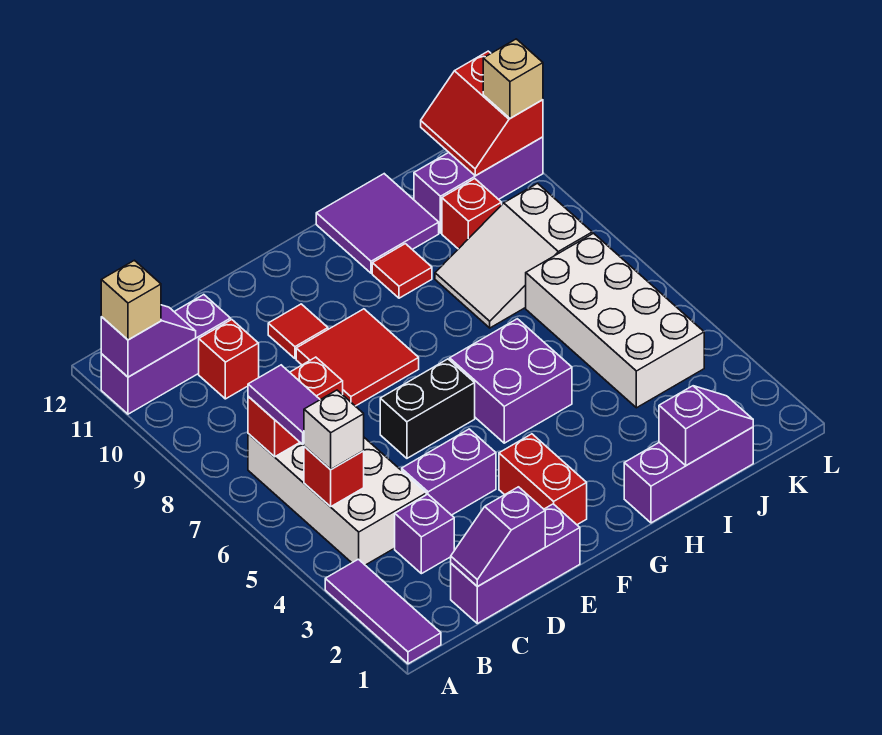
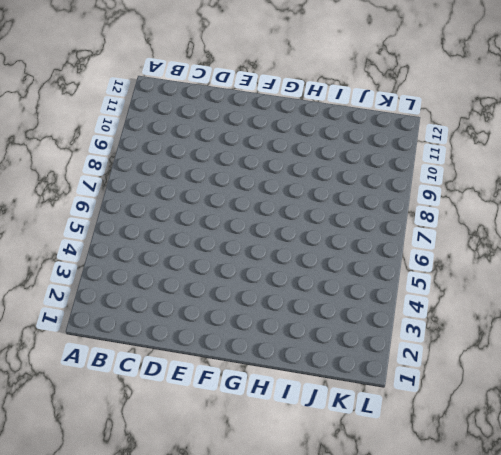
none -> purple 1x3 tile [325,559,441,664]
none -> purple 1x3 brick [101,295,231,414]
none -> white 2x4 brick [248,434,426,565]

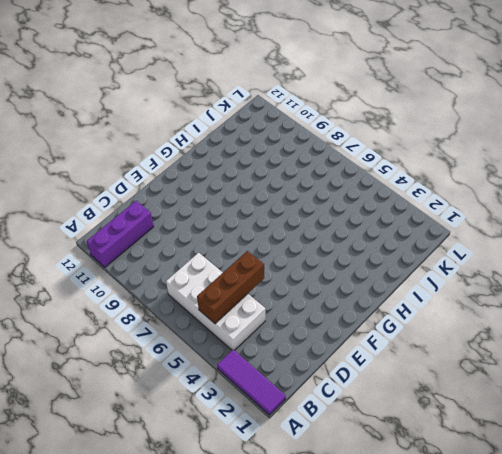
brown 1x3 brick [197,251,264,324] -> red 1x1 brick [304,447,364,507]
none -> purple 1x3 brick [451,504,580,624]
none -> purple 1x1 brick [395,494,454,574]
none -> red 1x1 brick [199,320,259,399]

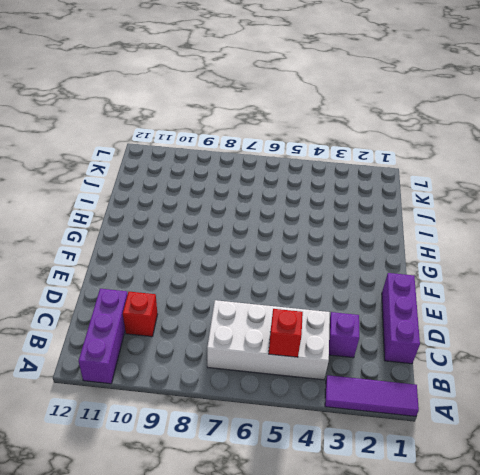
none -> purple 1x2 brick [402,429,496,515]
none -> black 1x2 brick [380,359,475,458]
none -> red 2x2 tile [296,309,419,406]

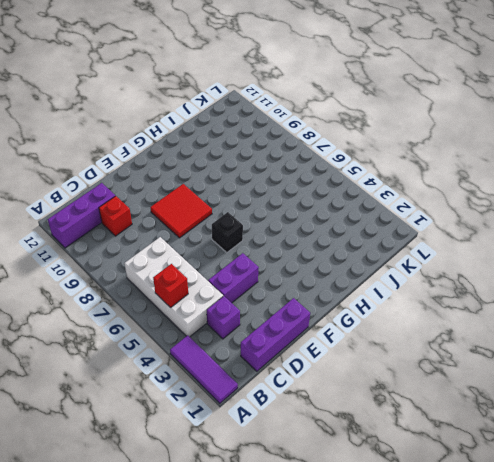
black 1x1 brick [212,212,243,253] -> black 1x2 brick [380,359,475,458]
none -> red 1x1 tile [268,304,328,359]
none -> red 1x2 brick [499,434,587,525]
none -> purple 2x2 brick [450,319,572,443]

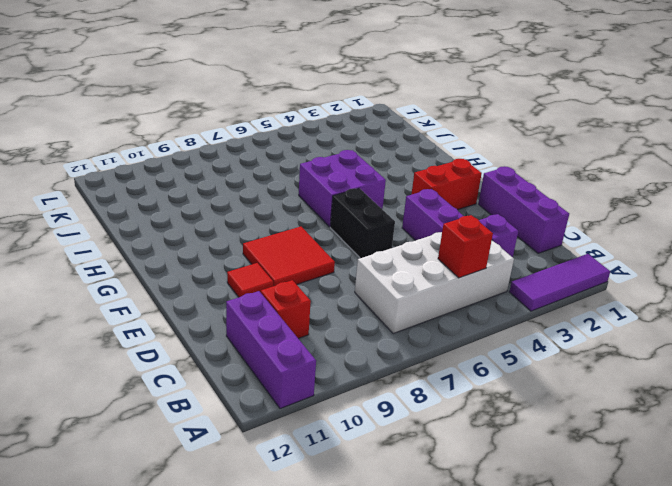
none -> purple 1x3 brick [624,427,753,523]
none -> red 1x1 tile [372,244,432,298]
none -> purple 2x2 tile [316,174,439,273]

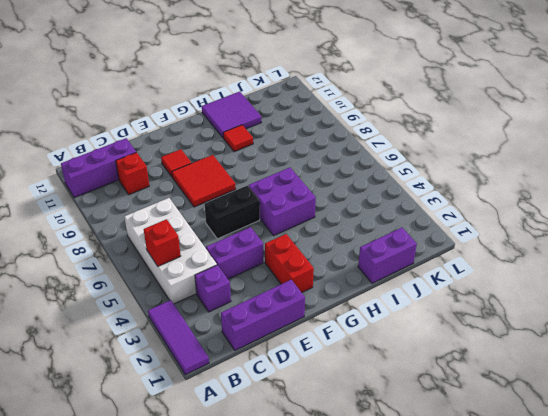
purple 1x2 brick [358,228,417,283] -> purple 1x3 brick [624,427,753,523]
none -> white 2x3 slope [435,183,592,328]
none -> white 2x4 brick [526,233,704,408]
none -> red 1x1 brick [442,179,502,249]

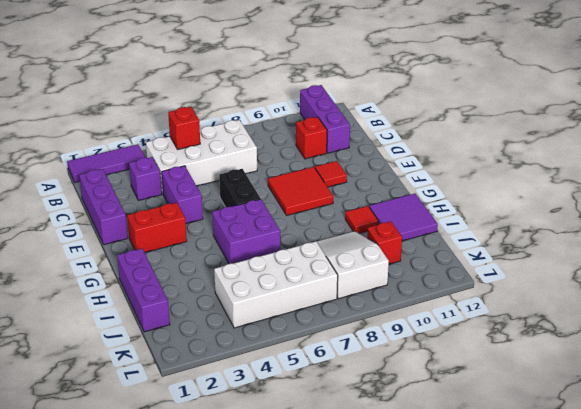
none -> purple 1x3 brick [414,137,543,233]
none -> purple 1x2 slope [101,305,196,377]
none -> red 1x2 brick [248,357,343,457]

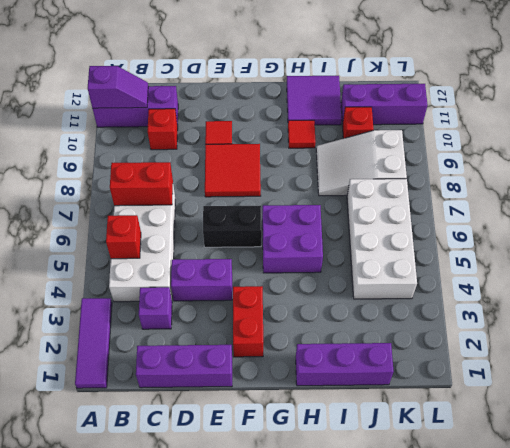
none -> purple 1x2 slope [451,487,545,587]
none -> purple 1x2 slope [659,386,753,466]
none -> red 2x2 slope [421,51,543,176]

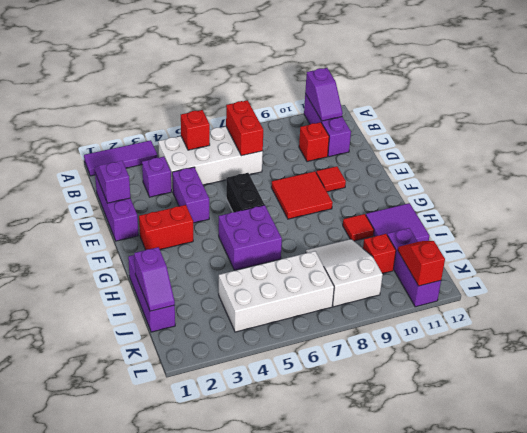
red 1x2 slope [398,241,445,286] -> red 2x2 slope [421,51,543,176]
none -> tan 1x1 brick [101,260,161,340]
none -> white 1x1 brick [304,390,364,469]
none -> purple 1x2 tile [248,365,320,444]

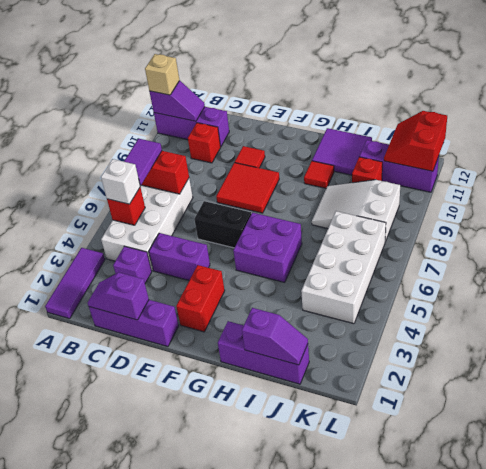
none -> tan 1x1 brick [483,39,543,118]

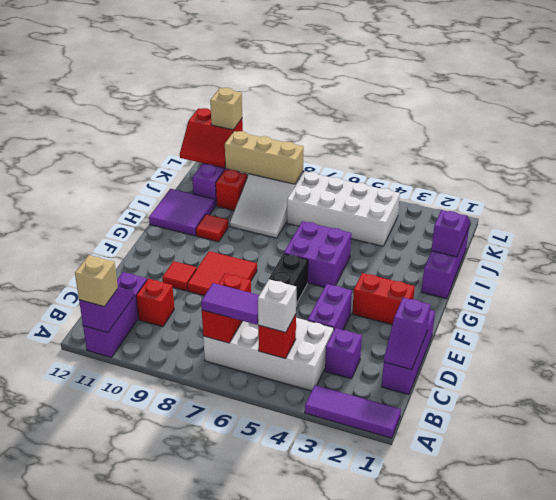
tan 1x3 brick [225,131,304,184] -> none

